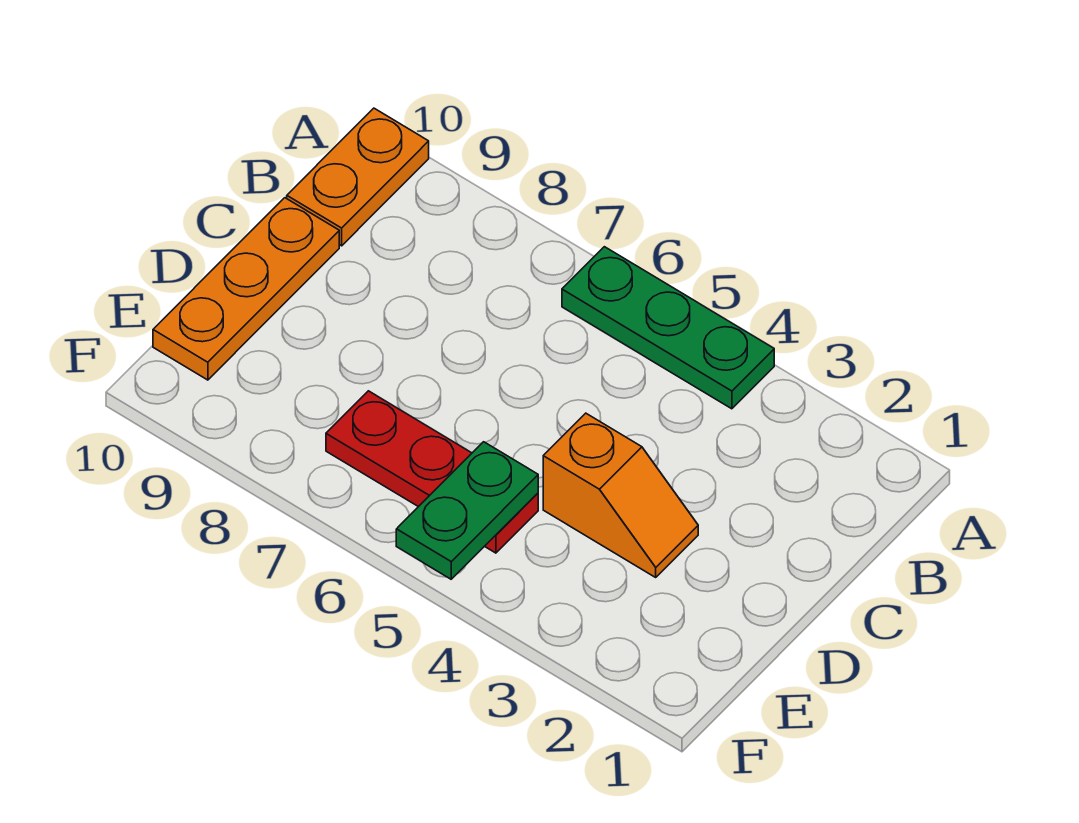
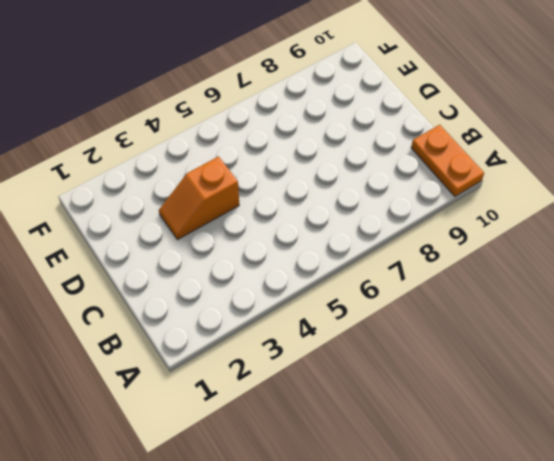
none -> green 1x3 plate [562,247,774,409]
none -> orange 1x3 plate [153,198,339,380]

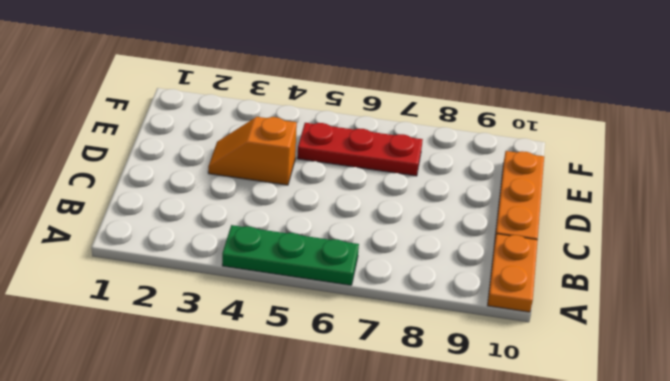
none -> green 1x2 plate [396,442,538,579]

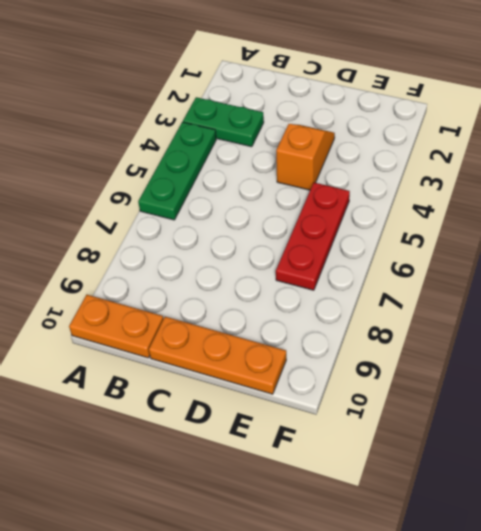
green 1x2 plate [183,97,264,147] -> green 1x2 plate moved to [396,442,538,579]

